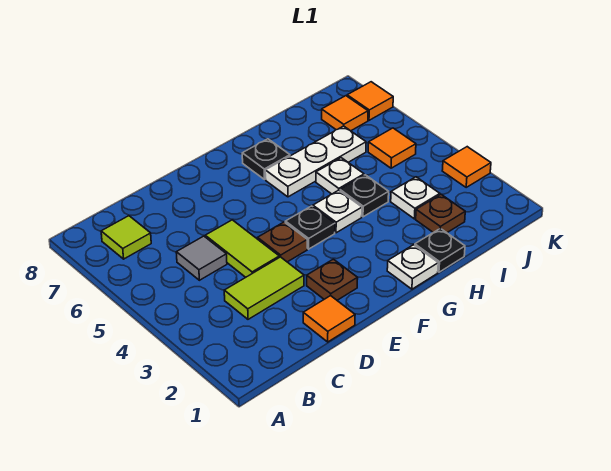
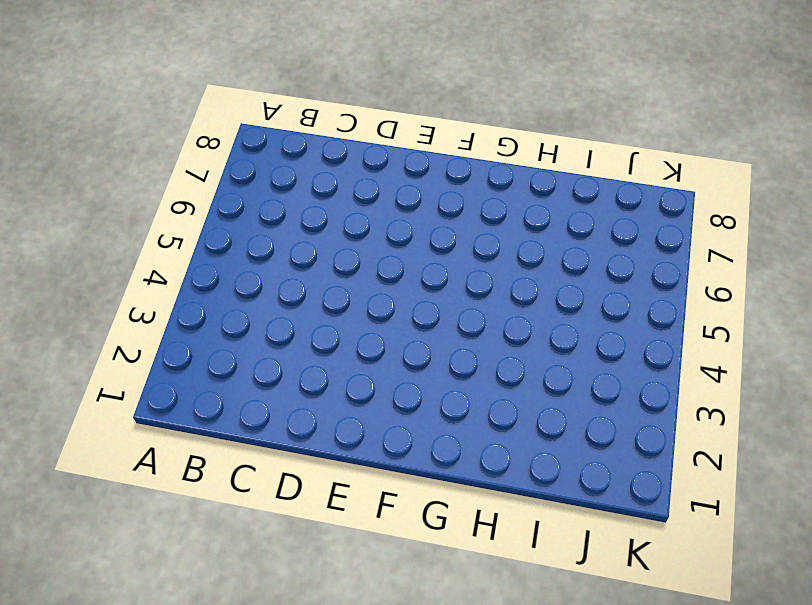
none -> lime 1x1 tile [101,216,151,259]
none -> lime 1x2 tile [224,257,304,319]
none -> grey 1x1 tile [176,236,227,280]

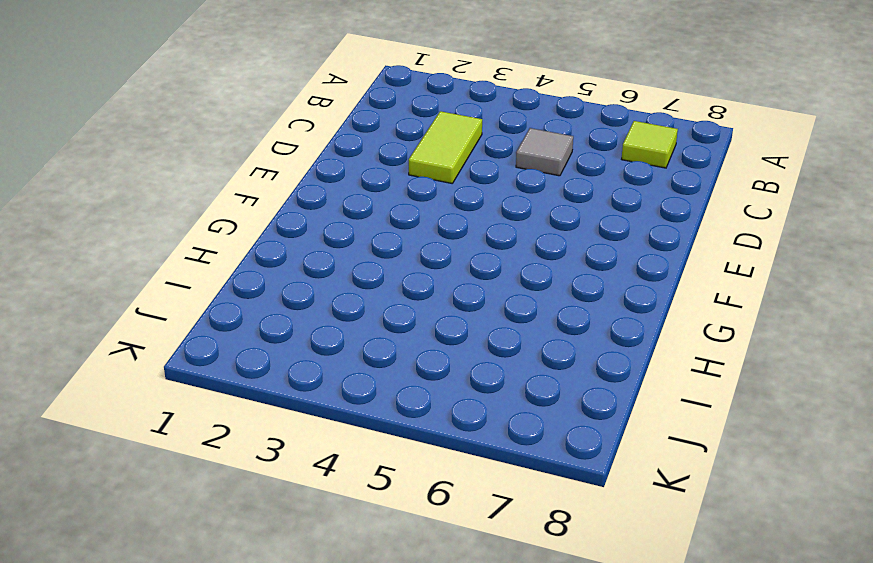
none -> orange 1x1 tile [303,296,355,342]
none -> lime 1x2 tile [205,220,279,277]
none -> brown 1x1 plate [307,259,358,300]

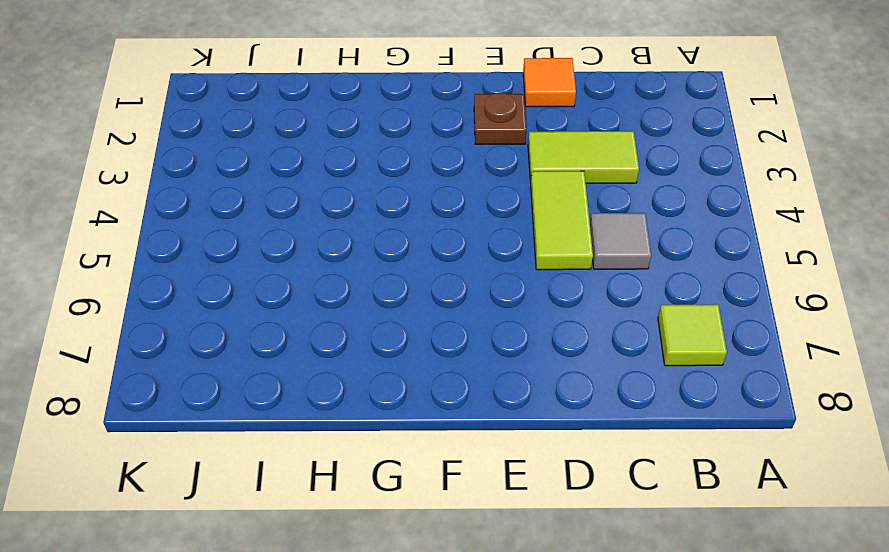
none -> brown 1x1 plate [258,222,307,262]
none -> black 1x1 plate [285,206,335,249]
none -> white 1x1 plate [387,245,438,289]

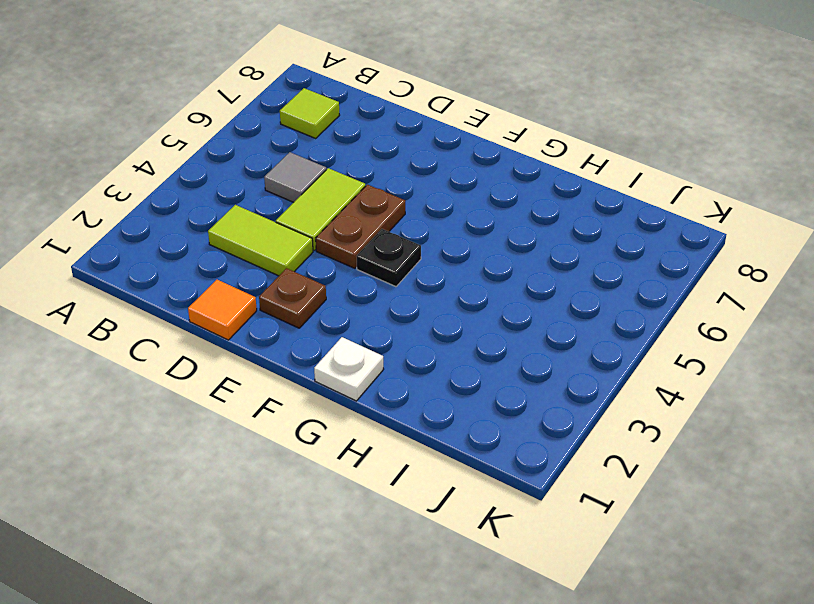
brown 1x2 plate [316,185,405,268] -> brown 1x1 plate [258,222,307,262]
none -> white 1x1 plate [313,190,362,233]
none -> white 1x3 plate [265,126,366,197]
none -> black 1x1 plate [242,139,290,180]

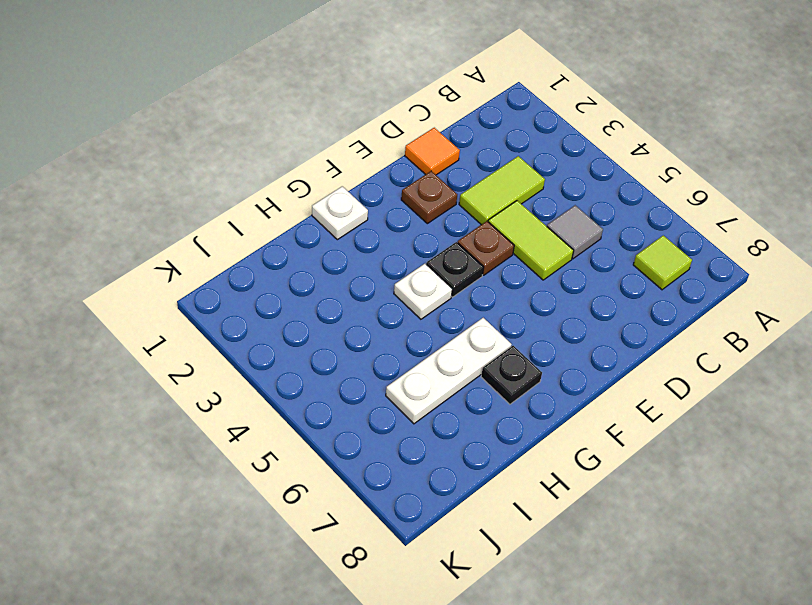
none -> black 1x1 plate [415,228,465,272]
none -> black 1x1 plate [340,175,389,217]
none -> white 1x1 plate [316,158,364,194]

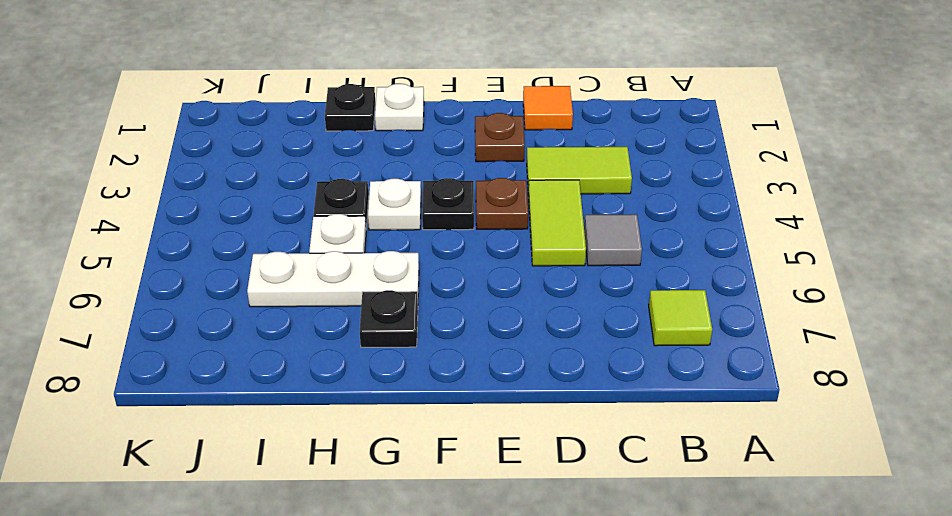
none -> brown 1x1 plate [416,194,465,233]
none -> white 1x1 plate [391,177,440,219]
none -> orange 1x1 tile [368,128,416,168]

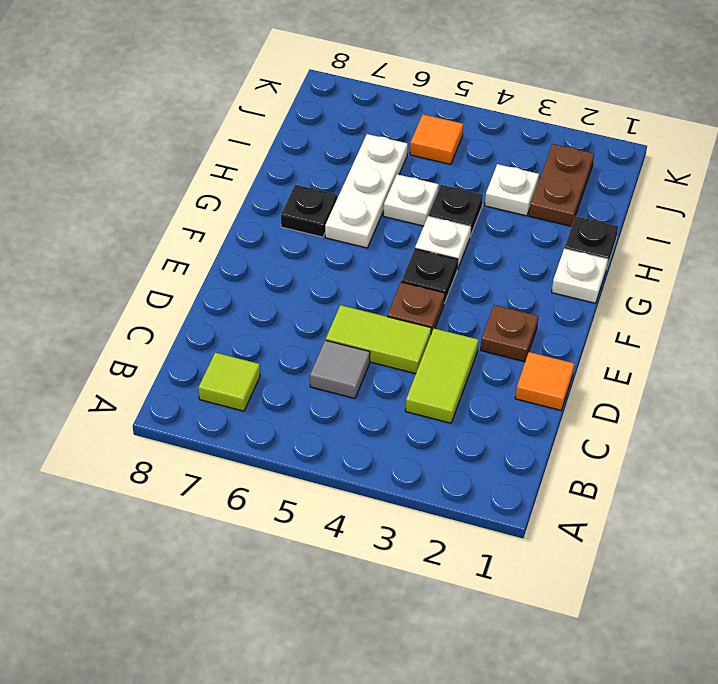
brown 1x2 plate [529,144,594,226] -> brown 1x1 plate [416,194,465,233]
none -> orange 1x1 tile [322,96,368,131]
none -> orange 1x1 tile [442,147,491,187]
none -> orange 1x1 tile [347,82,393,120]

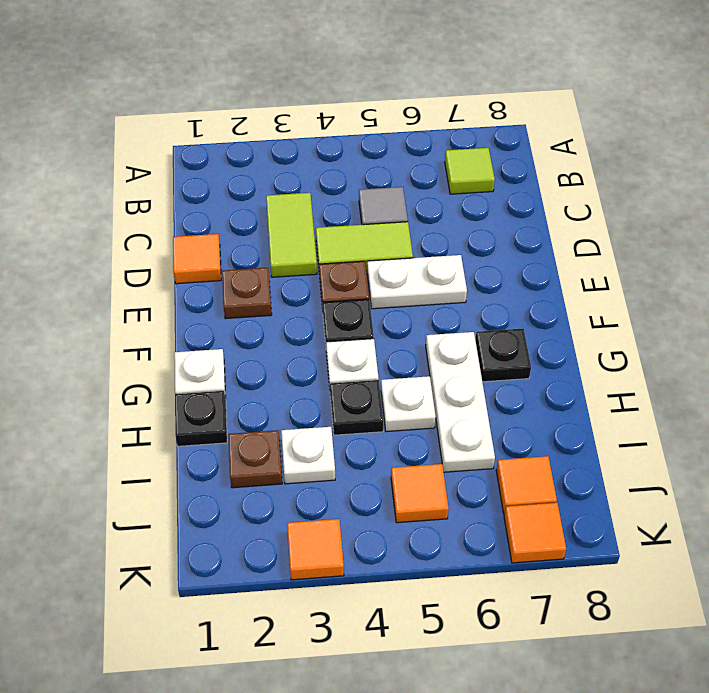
white 1x2 plate [367,255,467,309] -> none

